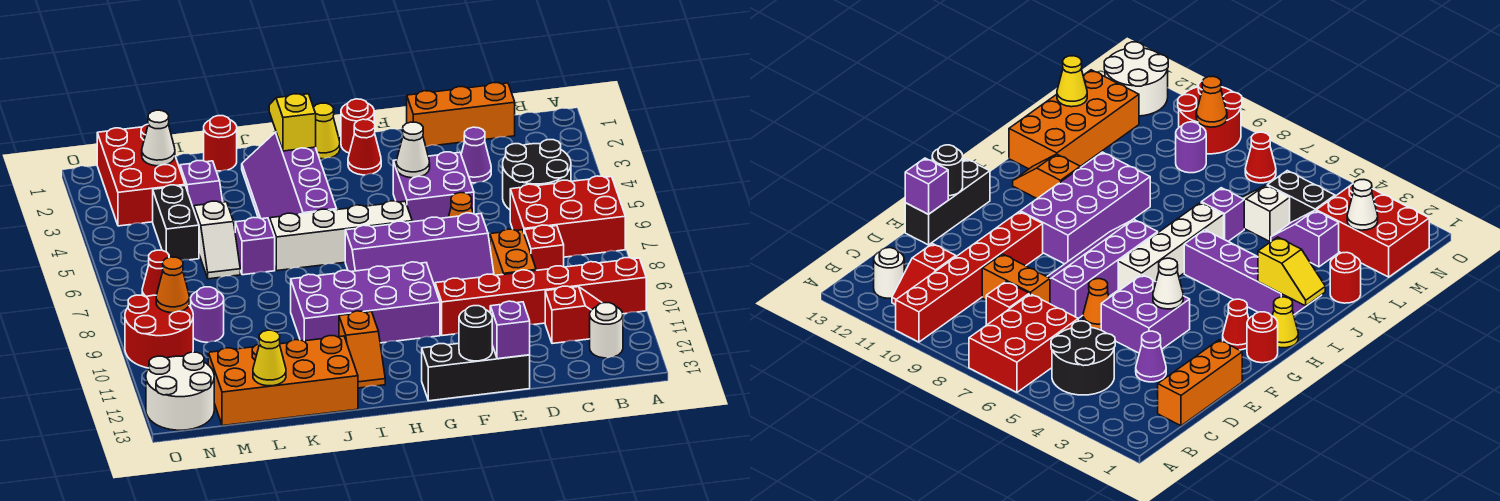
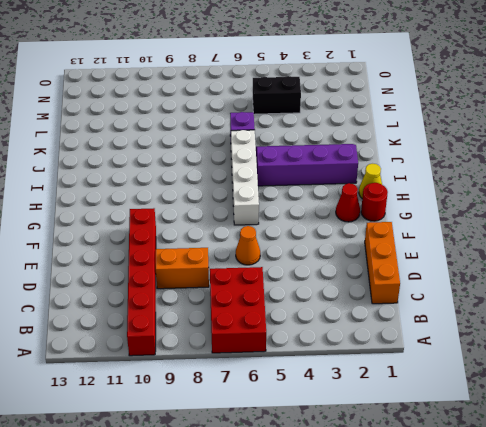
none -> black 2x2 round brick [503,140,571,210]
none -> red 1x2 slope [545,286,602,344]
none -> white 1x1 round brick [590,303,623,358]
none -> red 1x1 brick [524,225,564,270]

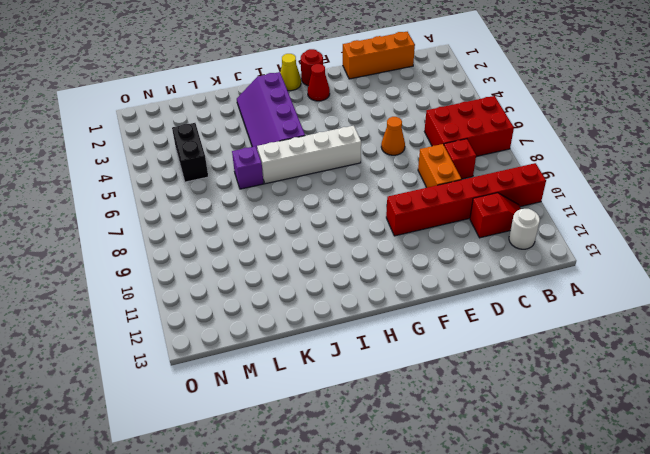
none -> black 2x2 round brick [503,140,571,210]
none -> purple 1x1 cone [461,127,491,183]
none -> purple 2x2 brick [393,152,474,222]
none -> purple 2x4 slope [345,213,494,286]

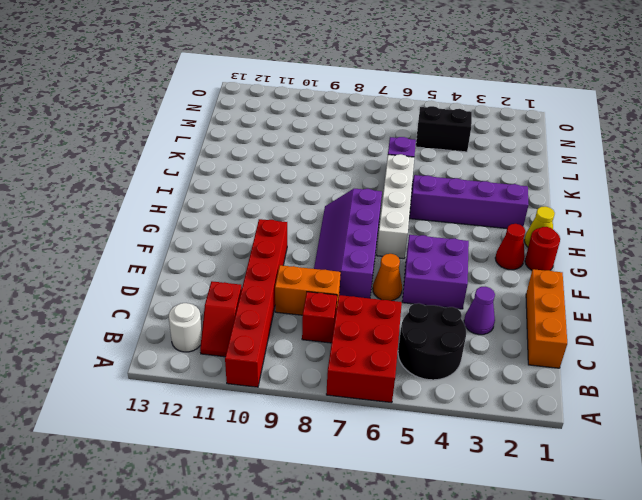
none -> black 1x3 brick [422,344,530,401]
none -> purple 2x4 brick [291,262,440,343]
none -> orange 1x2 slope [339,311,385,388]
none -> orange 2x4 brick [208,336,358,426]

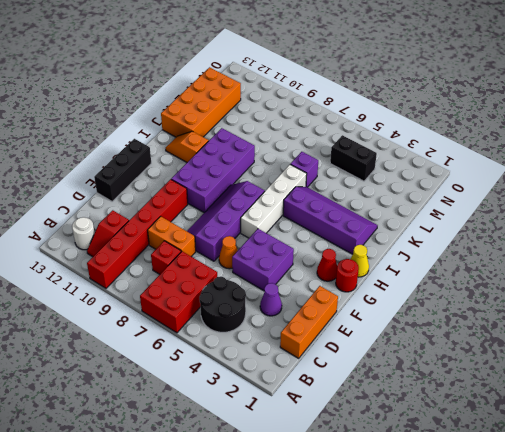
none -> red 1x1 round brick [204,116,237,171]
none -> purple 1x2 slope [180,161,223,209]
none -> white 1x2 slope [194,201,240,279]
none -> red 2x3 brick [97,124,185,226]

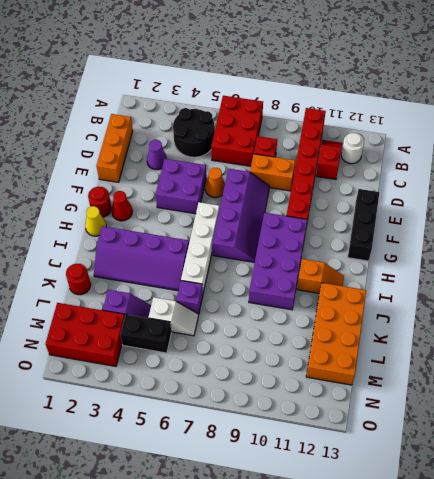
none -> purple 1x1 round brick [191,287,224,342]
none -> red 1x1 cone [142,250,169,297]
none -> red 2x2 round brick [125,295,193,368]
none -> white 2x2 round brick [146,352,214,430]

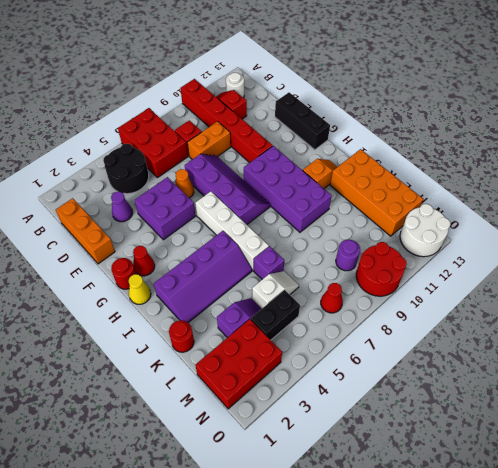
none -> purple 1x1 brick [490,301,530,359]
none -> white 1x1 cone [396,122,430,178]
none -> black 1x1 round brick [459,306,492,361]
none -> yellow 1x2 slope [269,94,316,151]

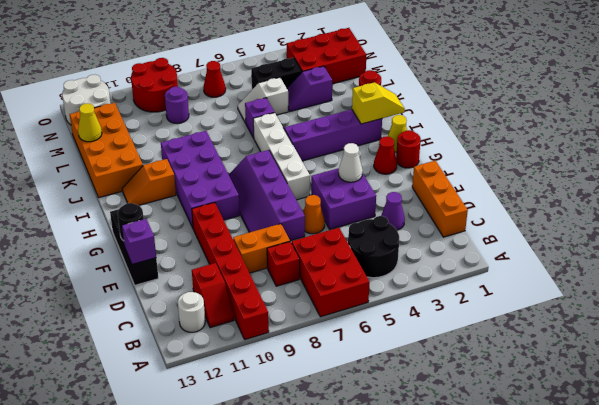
none -> white 1x1 cone [142,110,175,166]
none -> orange 1x1 cone [156,257,189,313]

